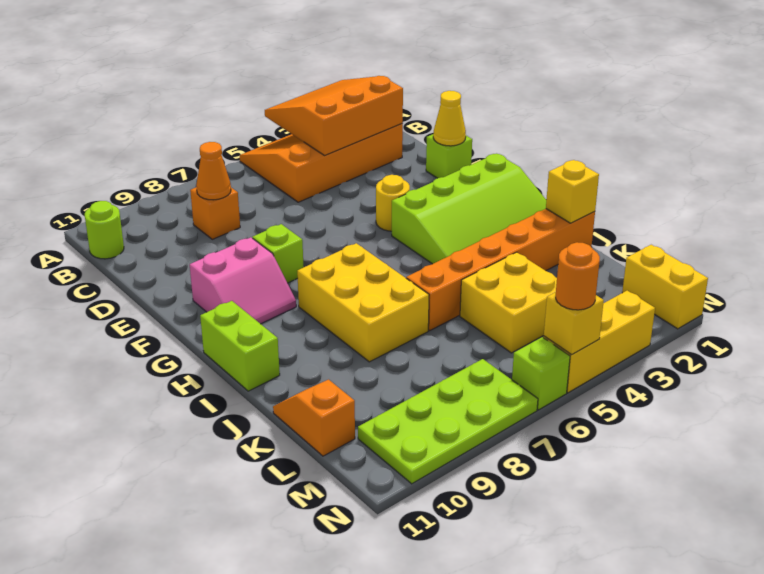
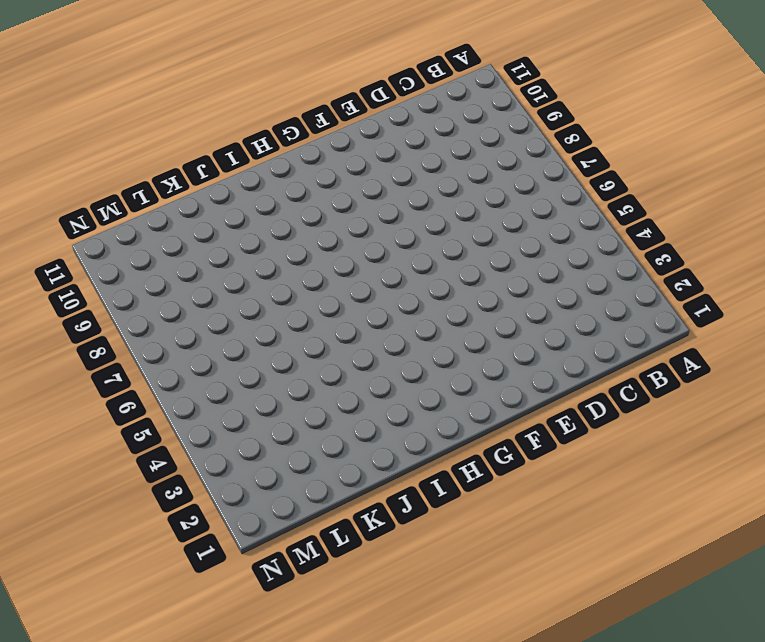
none -> orange 3x4 slope [240,124,403,202]
none -> lime 1x1 round brick [85,201,124,259]
none -> orange 1x1 brick [190,187,240,239]

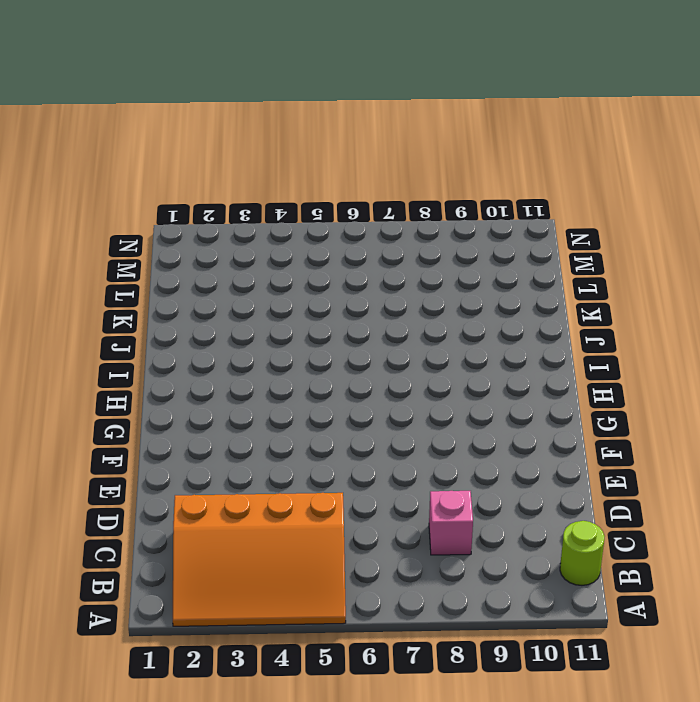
pink 1x1 brick [429,491,473,555] -> orange 1x1 brick [190,187,240,239]
none -> lime 1x1 brick [426,134,472,178]
none -> yellow 1x1 round brick [376,175,410,231]
none -> lime 1x1 brick [253,224,304,283]

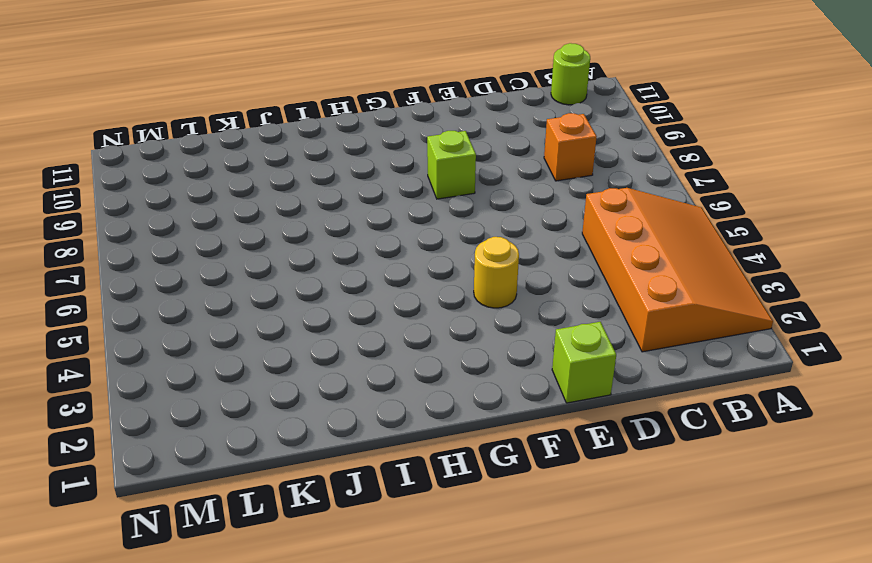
none -> pink 2x2 slope [190,237,296,324]
none -> lime 3x4 slope [392,154,546,264]
none -> yellow 2x3 brick [297,243,429,362]

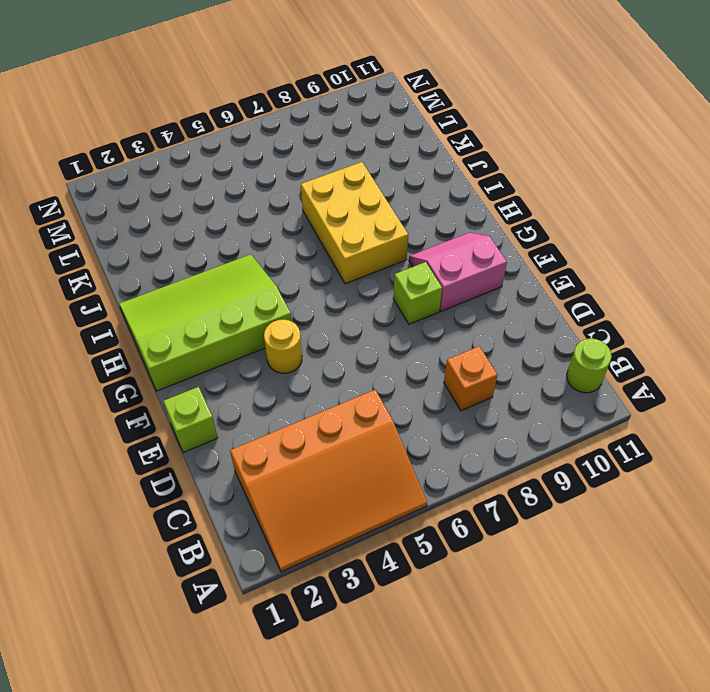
none -> lime 1x2 brick [200,301,280,391]
none -> orange 1x6 brick [406,209,595,330]
none -> yellow 2x2 brick [460,252,557,353]

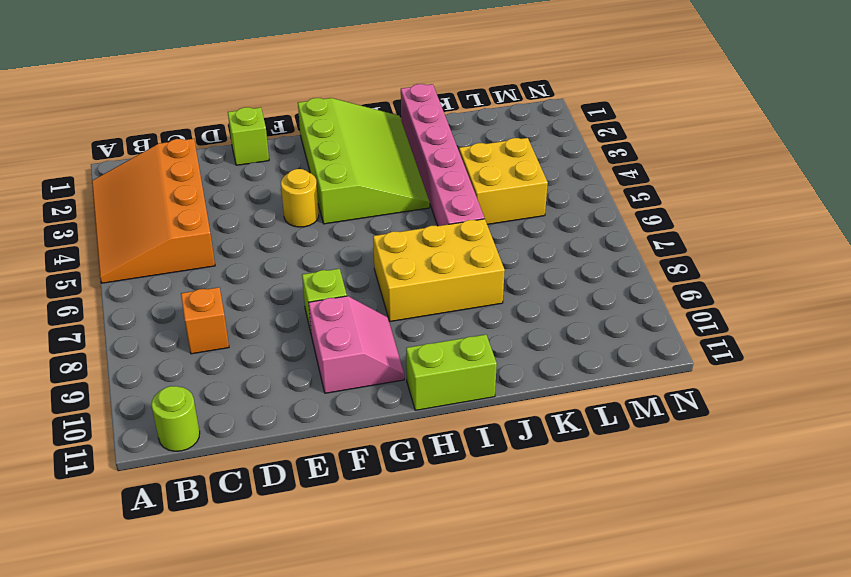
pink 1x6 brick [401,84,484,226] -> orange 1x6 brick [406,209,595,330]
none -> orange 1x2 slope [273,380,355,456]
none -> yellow 1x2 brick [622,245,708,329]
none -> lime 2x4 plate [358,359,538,484]

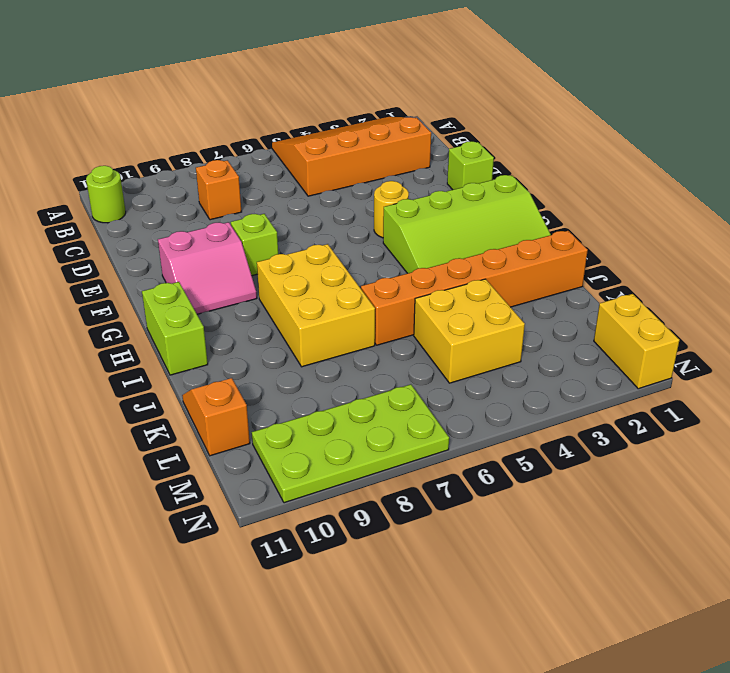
none -> yellow 1x3 brick [544,291,655,393]
none -> lime 1x1 brick [512,337,570,410]
none -> orange 3x3 slope [265,76,403,155]

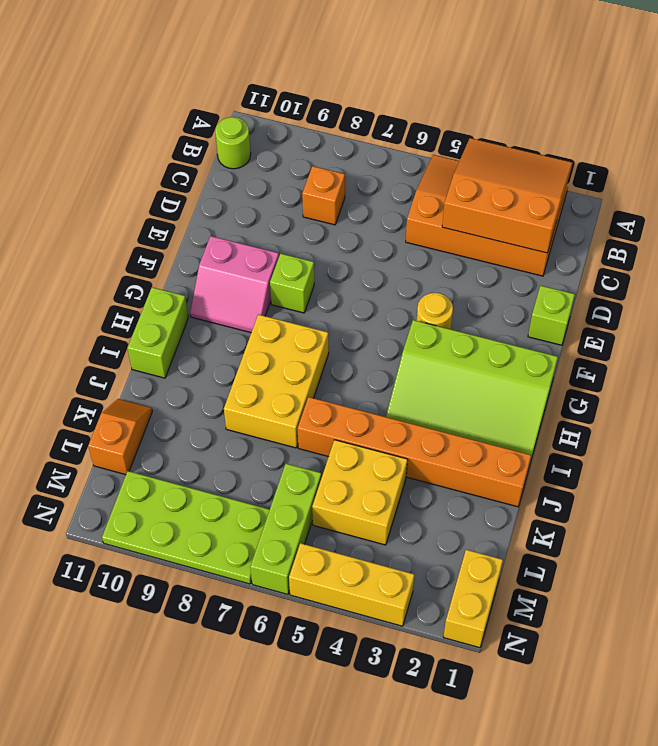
lime 1x3 brick [250,464,321,594] -> lime 1x1 brick [512,337,570,410]
none -> orange 1x1 cone [196,142,231,200]
none -> yellow 1x1 cone [433,91,466,146]
none -> yellow 1x1 brick [546,160,599,223]

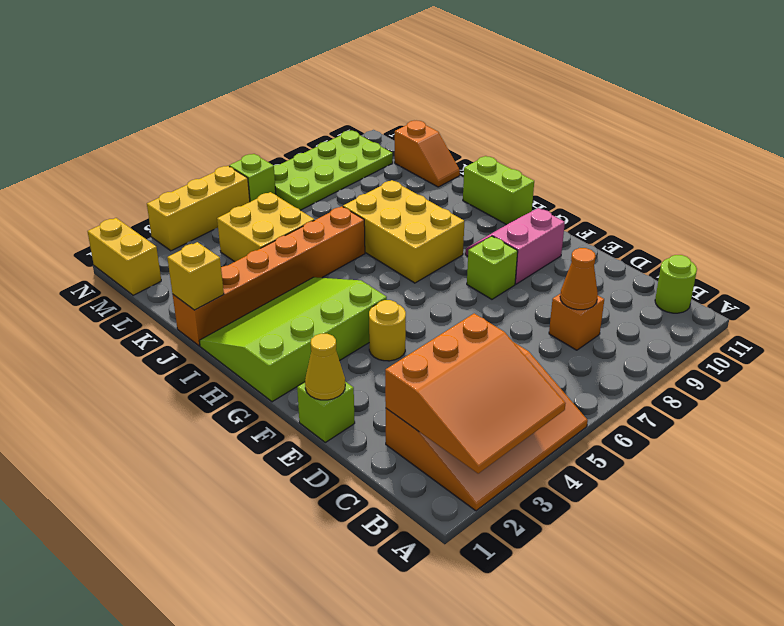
none -> yellow 1x1 brick [544,292,604,354]
none -> orange 1x1 round brick [556,242,600,310]

